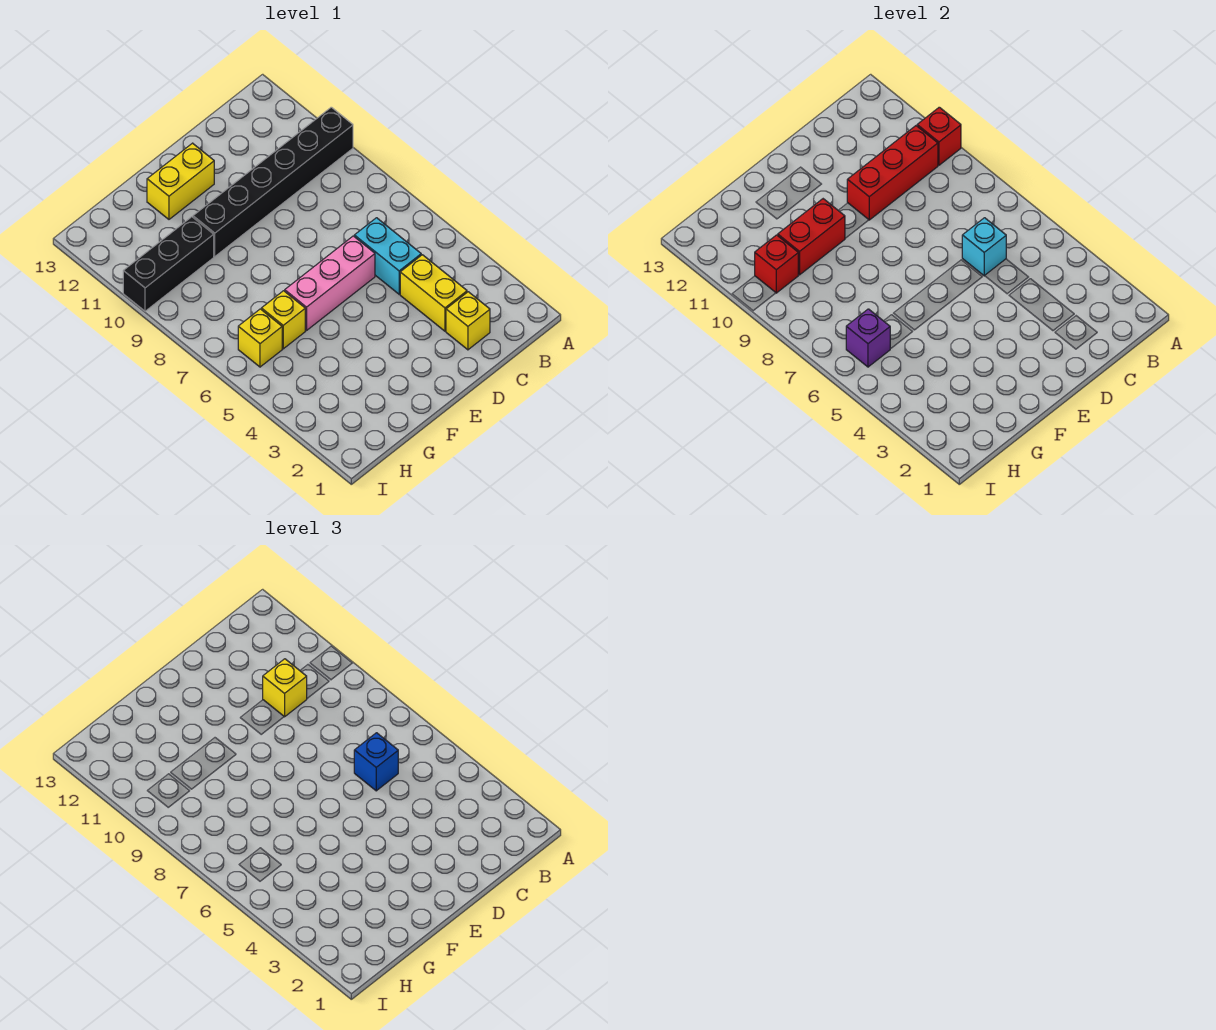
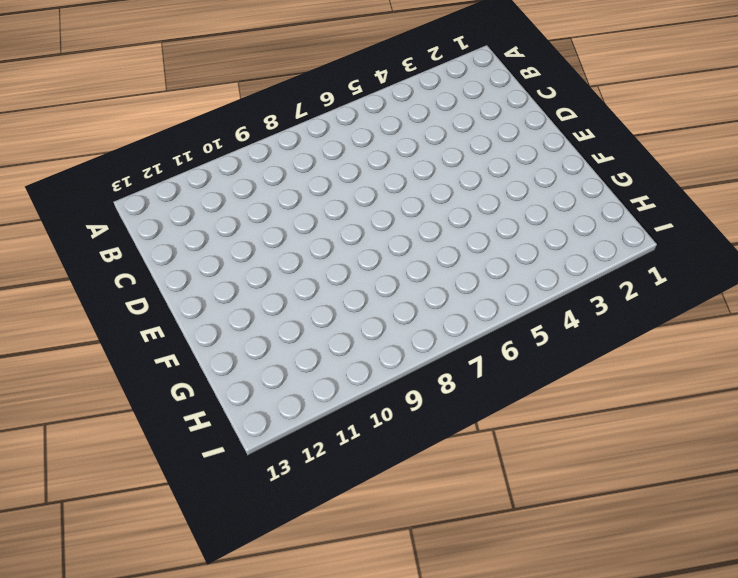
none -> black 1x6 brick [193,107,353,256]
none -> yellow 1x1 brick [446,292,490,350]
none -> yellow 1x2 brick [400,255,467,331]

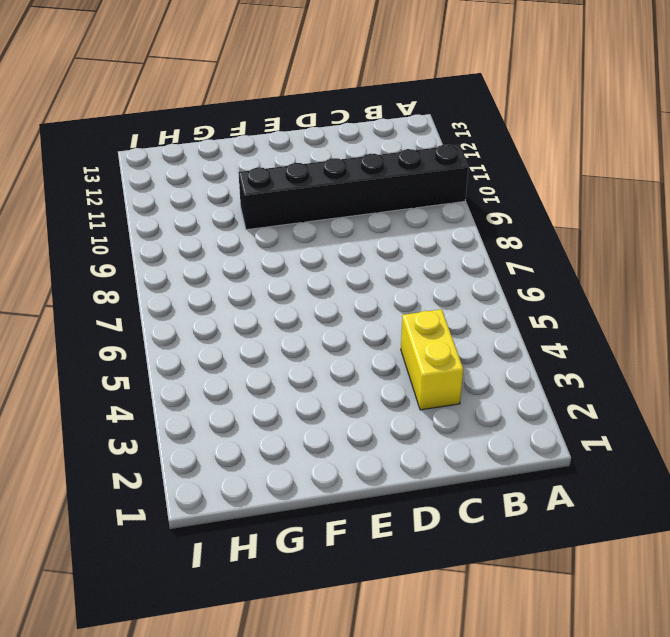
none -> yellow 1x1 brick [446,292,490,350]
none -> cyan 1x2 brick [354,218,421,294]
none -> pink 1x3 brick [285,236,375,330]

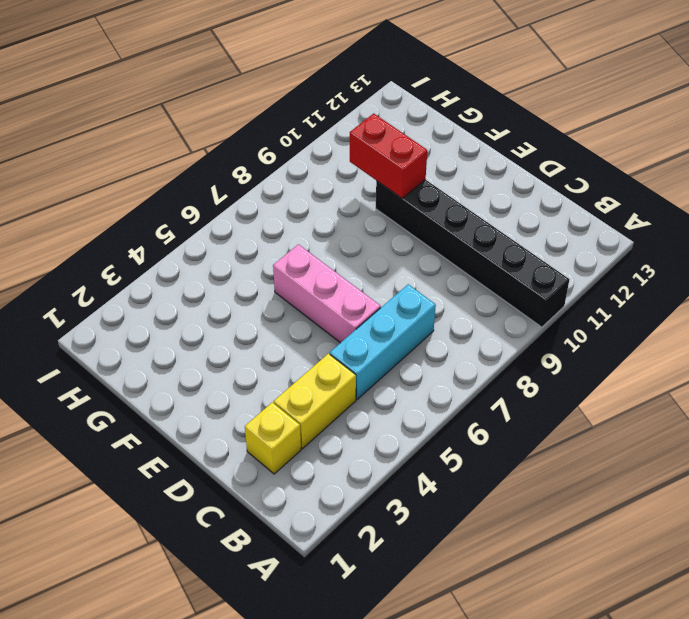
cyan 1x3 brick [330,284,436,399] -> cyan 1x2 brick [354,218,421,294]
none -> yellow 1x2 brick [147,143,214,219]
none -> yellow 1x1 brick [261,291,305,349]
none -> black 1x3 brick [123,217,214,311]

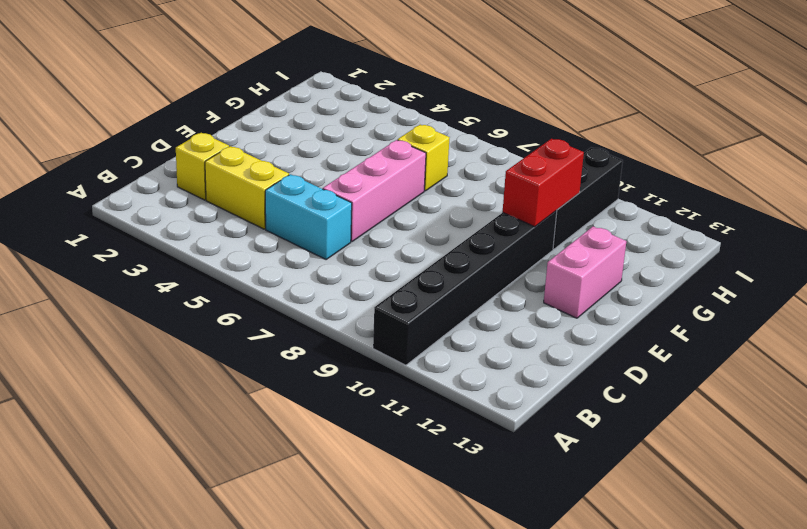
pink 1x2 brick [544,227,626,318] -> yellow 1x2 brick [147,143,214,219]
none -> yellow 1x1 brick [238,309,282,367]
none -> red 1x1 brick [917,107,961,165]
none -> red 1x3 brick [847,126,938,220]

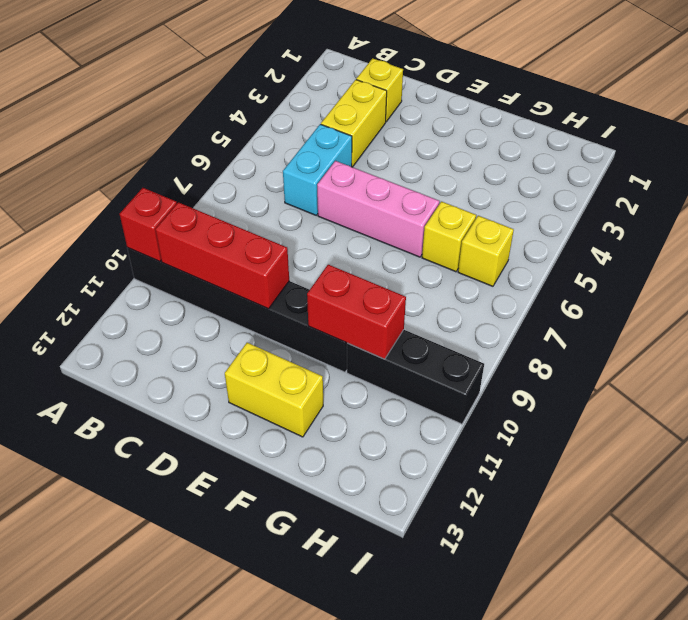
none -> cyan 1x1 brick [962,218,1006,276]
none -> purple 1x1 brick [846,309,890,367]
none -> red 1x1 brick [755,235,798,293]

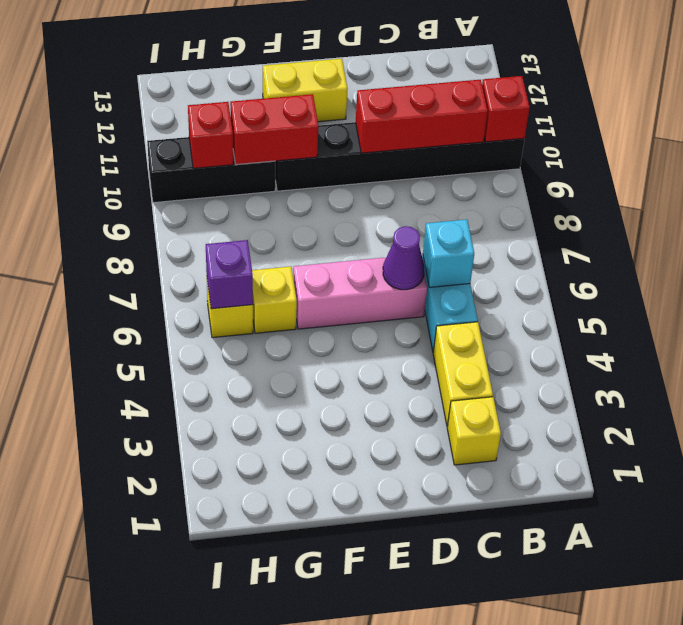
purple 1x1 cone [383,226,424,290] -> none
none -> blue 1x1 brick [354,733,398,791]
none -> yellow 1x1 brick [263,659,307,717]

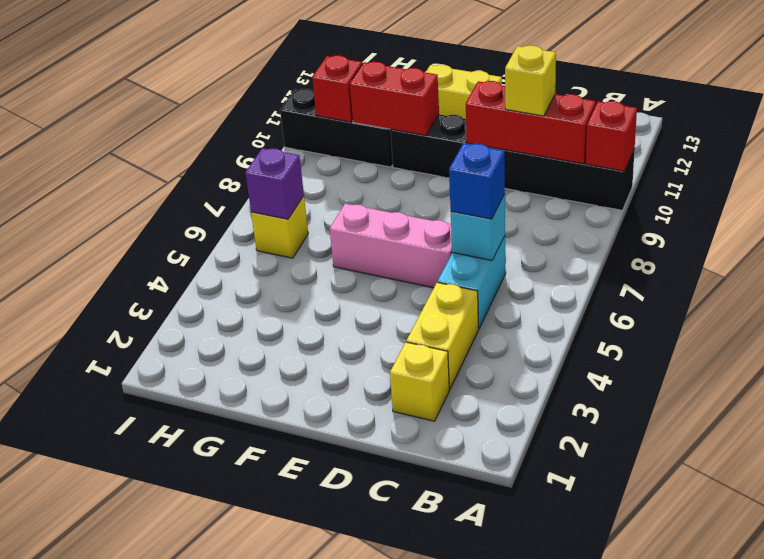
none -> yellow 1x1 brick [261,291,305,349]

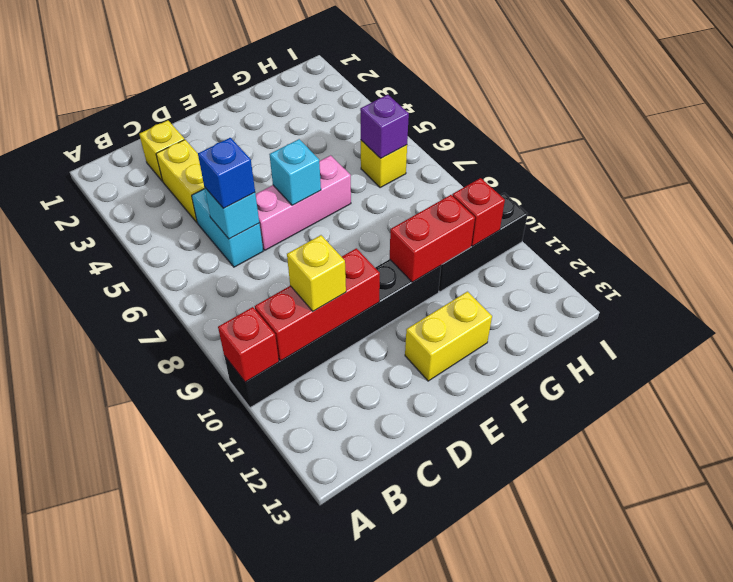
cyan 1x1 brick [269,139,321,205] -> none
none -> yellow 1x1 brick [261,291,305,349]

